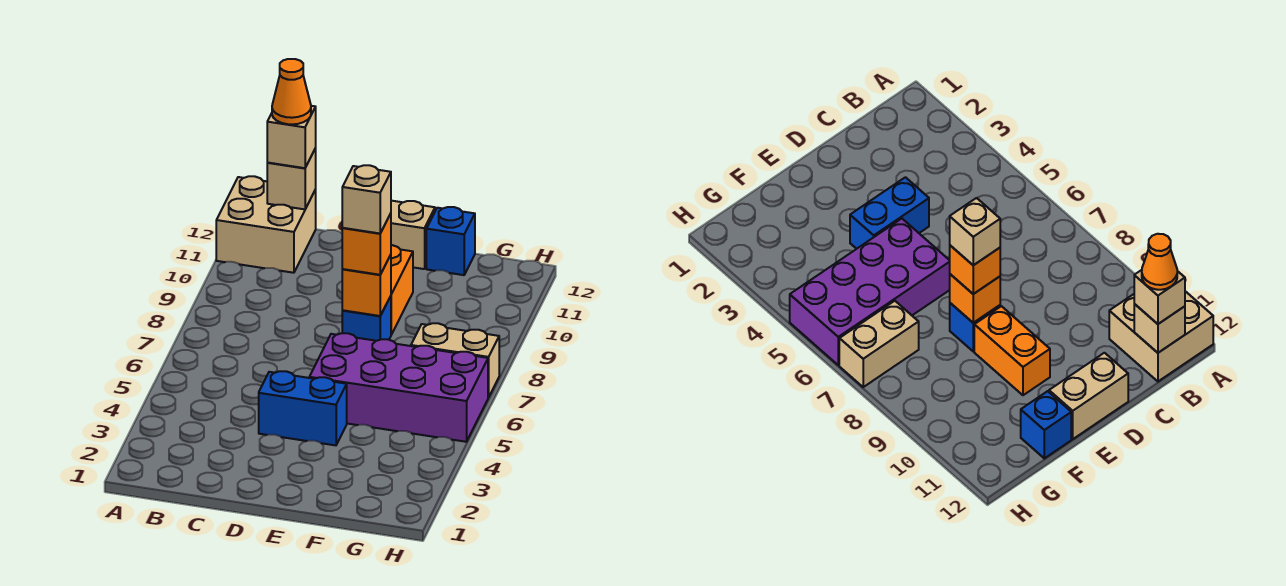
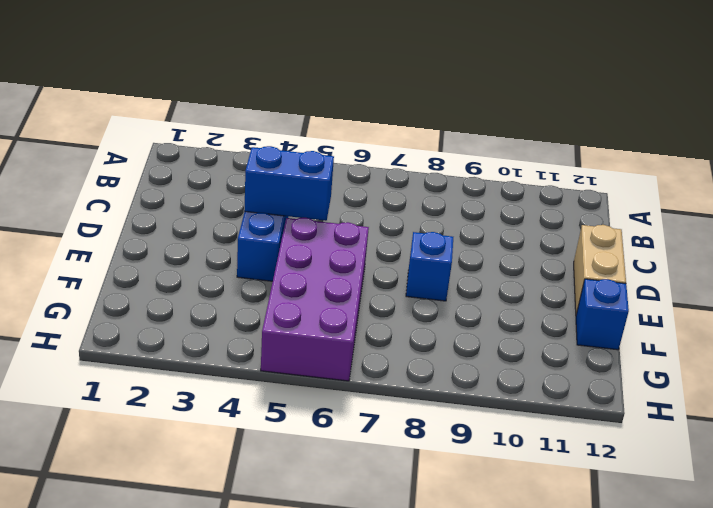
blue 1x2 brick [244,146,334,221] -> none
none -> tan 2x2 brick [216,176,316,273]
none -> orange 1x2 brick [391,245,413,335]
none -> tan 1x2 brick [411,323,499,398]

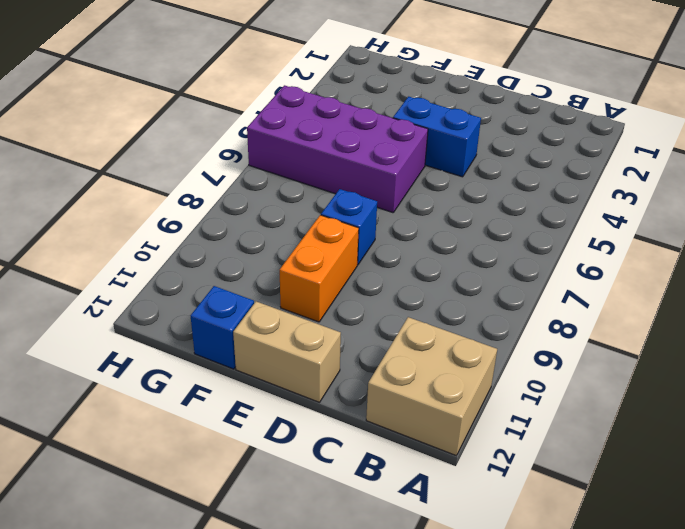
none -> tan 1x2 brick [411,323,499,398]
none -> tan 1x1 brick [267,148,316,209]
none -> orange 1x1 brick [342,255,391,316]

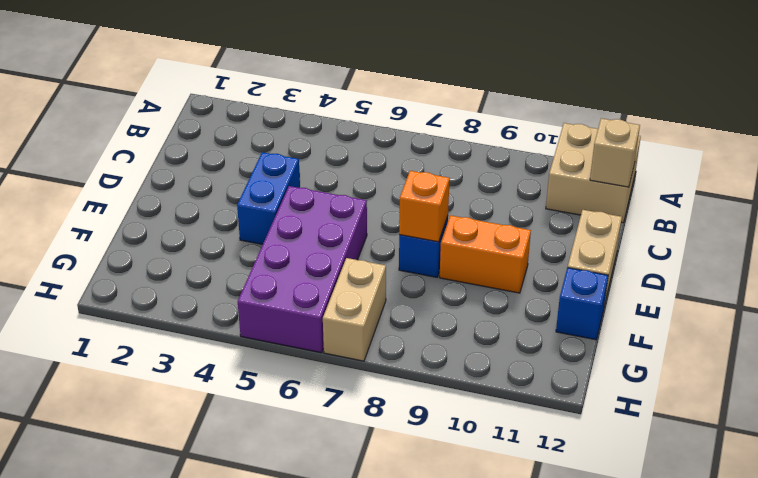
none -> tan 1x1 brick [267,106,316,168]
none -> orange 1x1 brick [342,213,391,275]
none -> orange 1x1 cone [272,59,311,124]

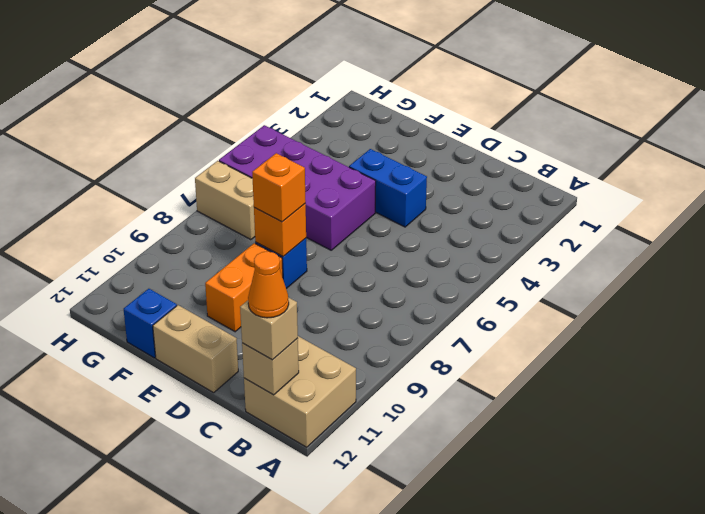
none -> tan 1x1 brick [342,165,391,233]

